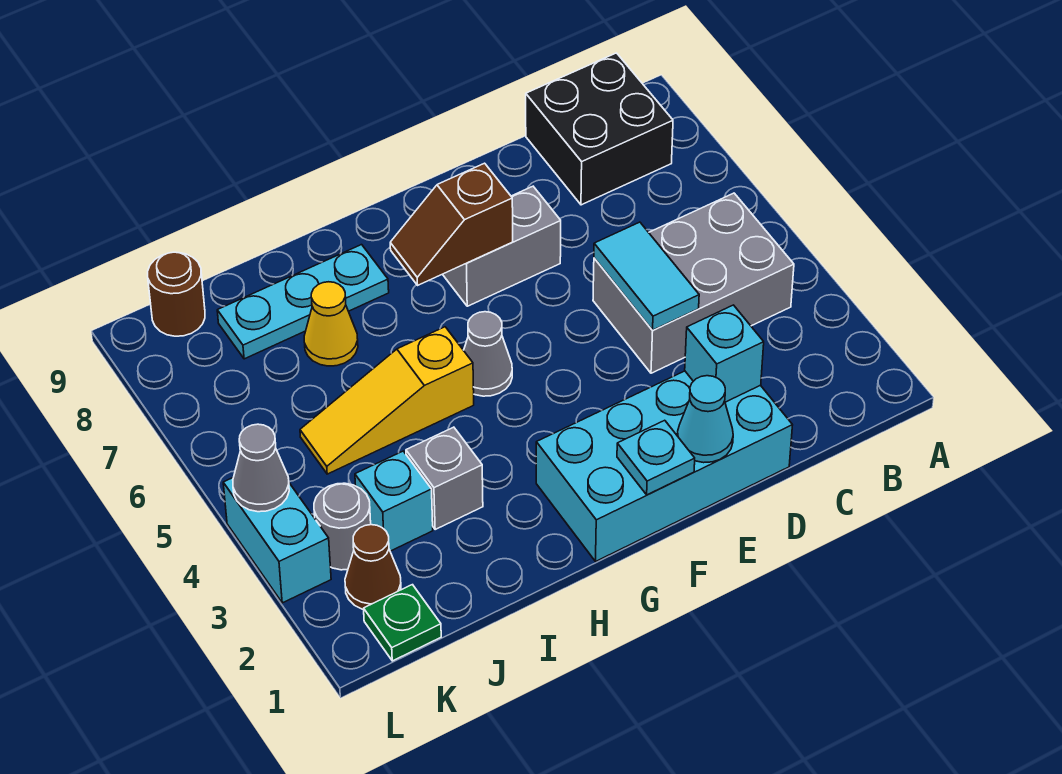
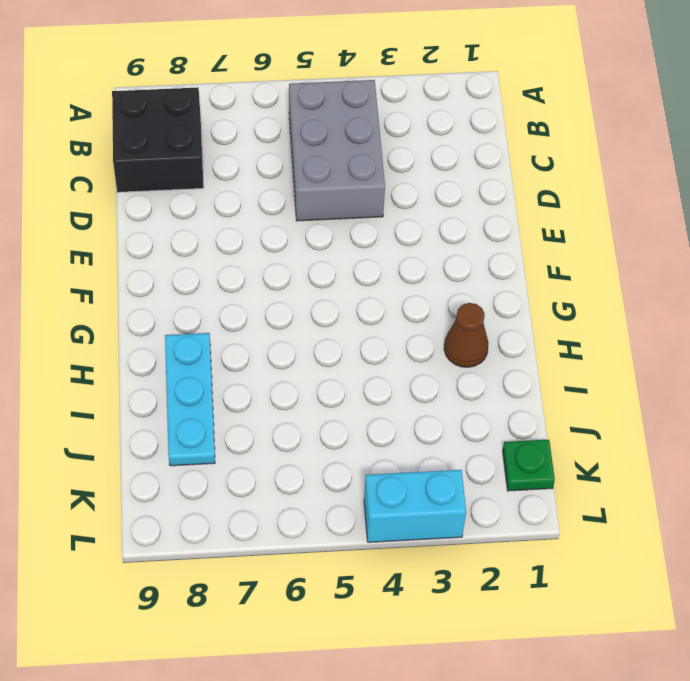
brown 1x1 cone [444,303,488,367] -> brown 1x1 cone moved to [345,525,401,609]
none -> cyan 2x4 brick [536,371,792,561]
none -> grey 1x2 brick [443,186,561,306]
none -> grey 1x1 cone [464,312,512,396]

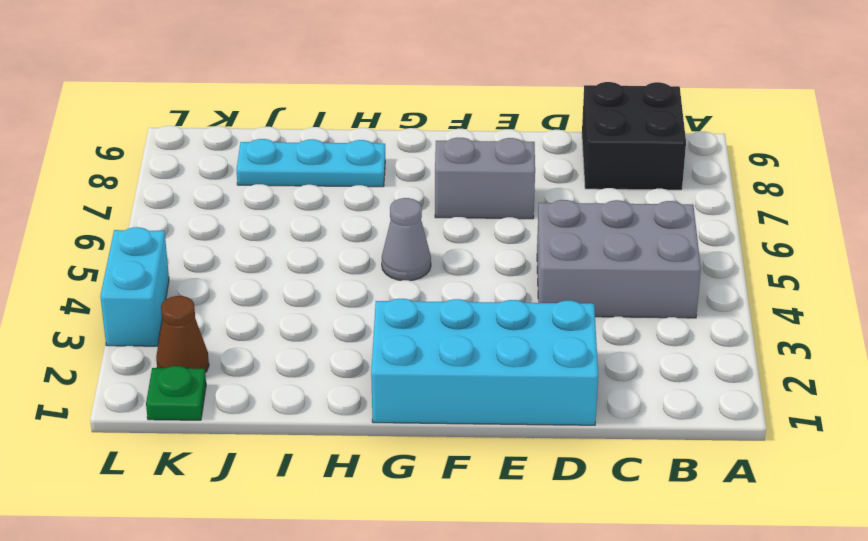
none -> yellow 1x3 slope [300,327,474,474]
none -> grey 1x1 brick [406,427,483,529]
none -> yellow 1x1 cone [304,282,358,366]

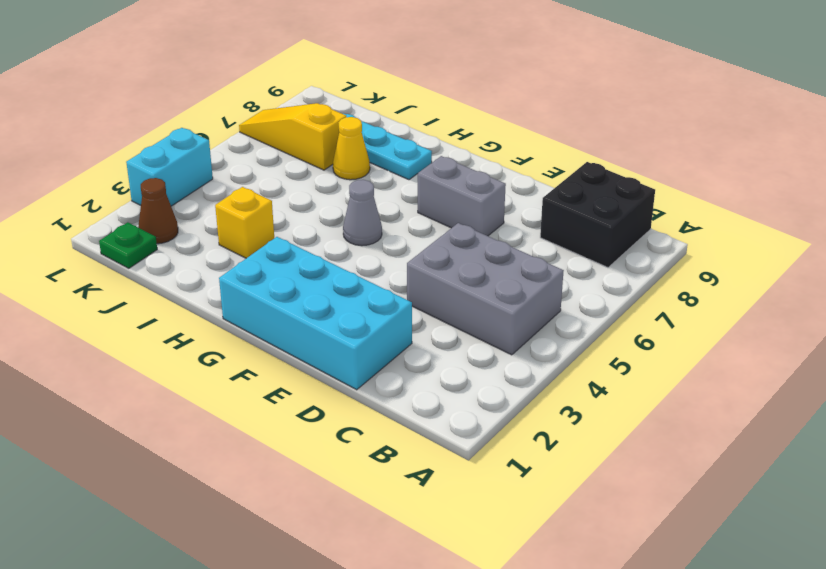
yellow 1x1 brick [215,187,274,258] -> grey 1x1 brick [406,427,483,529]
yellow 1x3 slope [239,103,346,170] -> yellow 1x3 slope moved to [300,327,474,474]
none -> cyan 1x1 brick [355,451,433,551]
none -> grey 1x1 round brick [314,483,371,570]
none -> brown 1x1 round brick [148,252,205,336]

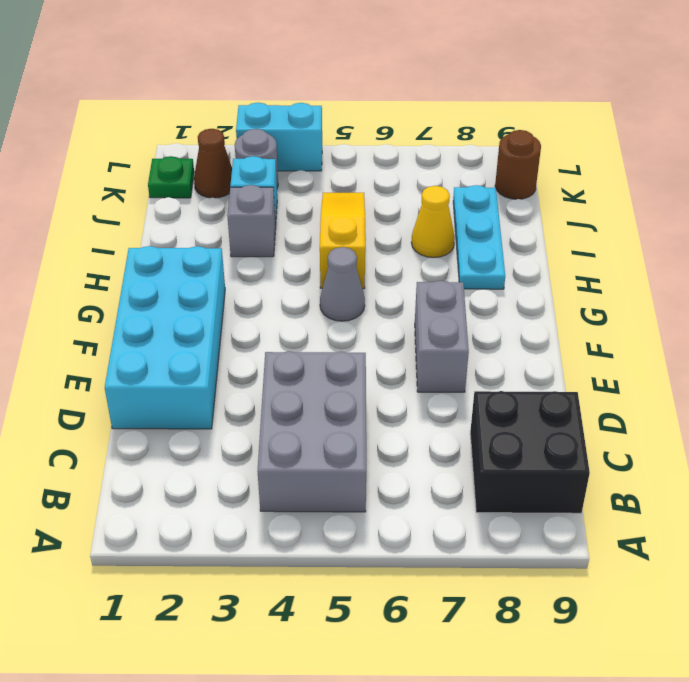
none -> cyan 1x1 brick [685,305,764,402]
none -> cyan 1x2 tile [594,222,699,330]
none -> cyan 1x1 cone [677,376,733,463]

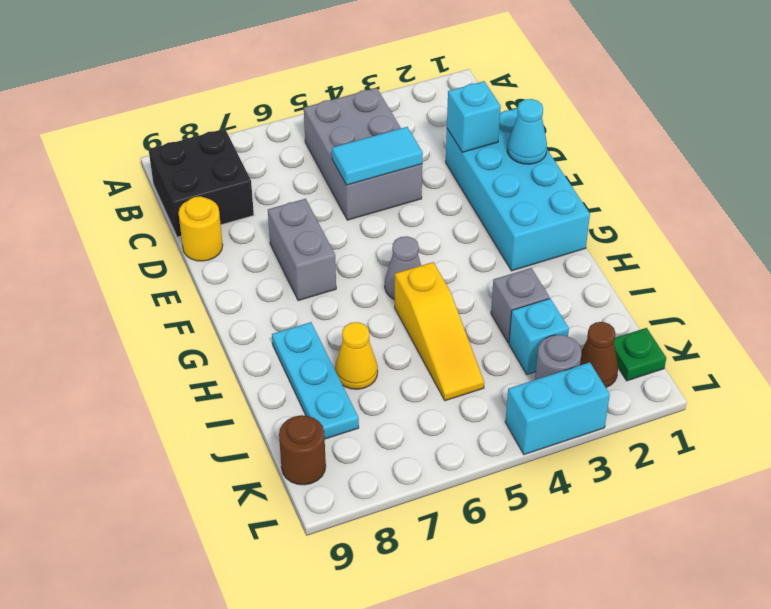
yellow 1x1 round brick [179,196,223,261] -> none
none -> cyan 1x1 plate [617,420,695,495]
none -> brown 1x2 slope [390,163,513,285]
none -> grey 1x1 cone [233,424,289,512]

